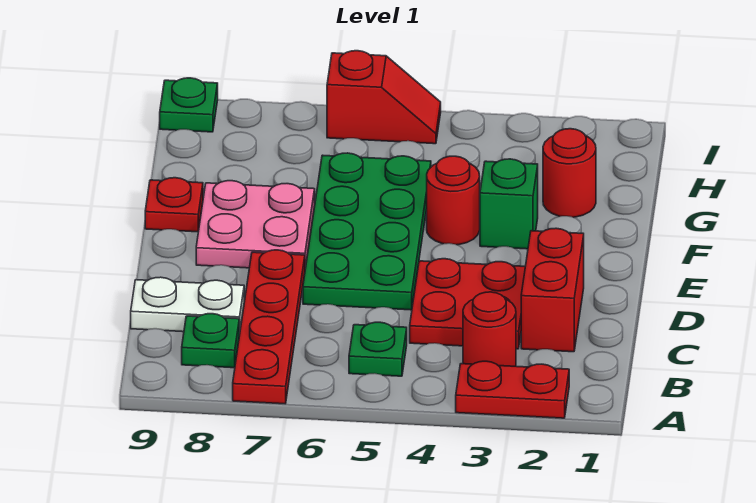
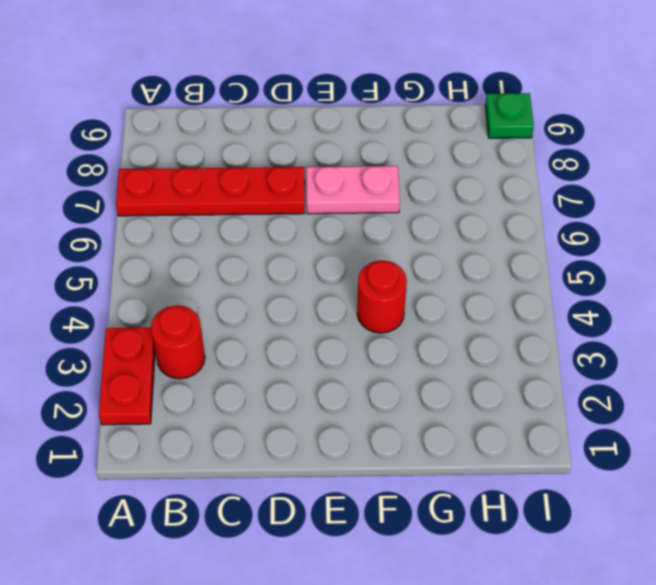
pink 1x2 plate [306,166,400,214] -> pink 2x2 plate [196,181,315,268]
none -> green 1x1 plate [349,322,407,376]
none -> green 1x1 plate [182,314,239,368]
none -> red 1x2 brick [521,228,584,352]

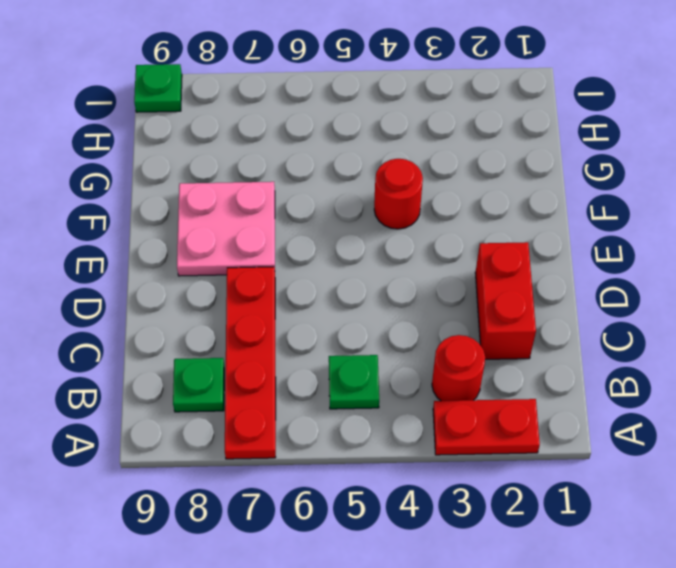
none -> red 2x2 plate [410,259,525,349]
none -> white 1x2 plate [131,277,244,334]
none -> green 2x4 plate [303,153,431,310]

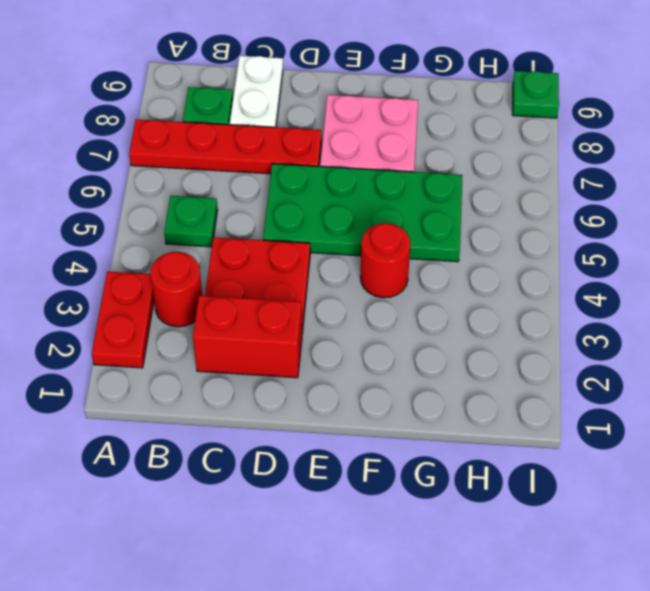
none -> green 1x1 brick [480,159,538,249]
none -> red 1x1 plate [145,178,203,232]
none -> red 1x1 round brick [543,129,596,217]

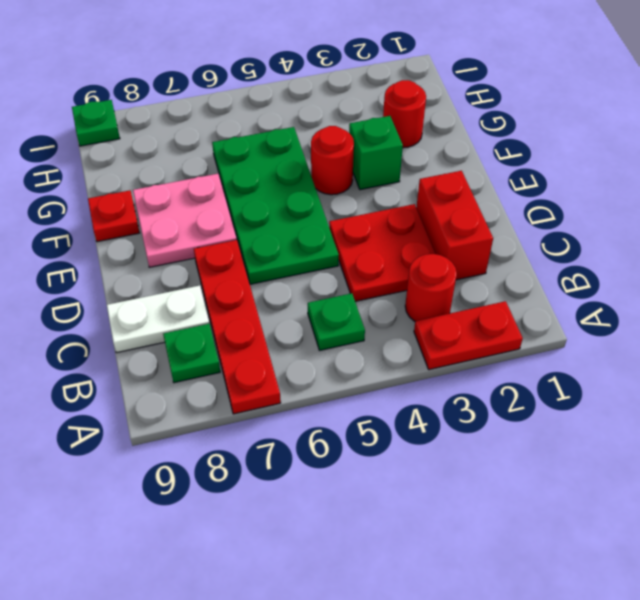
none -> red 1x2 slope [327,51,441,144]

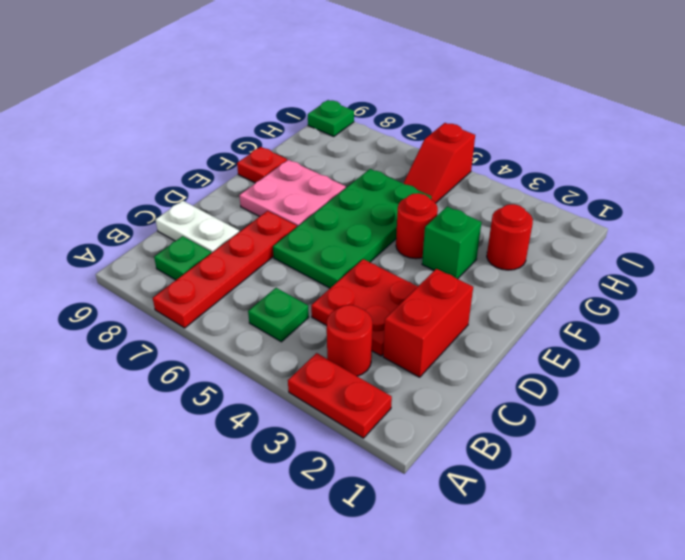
red 1x2 slope [403,123,475,203] -> red 1x2 slope turned to [327,51,441,144]

